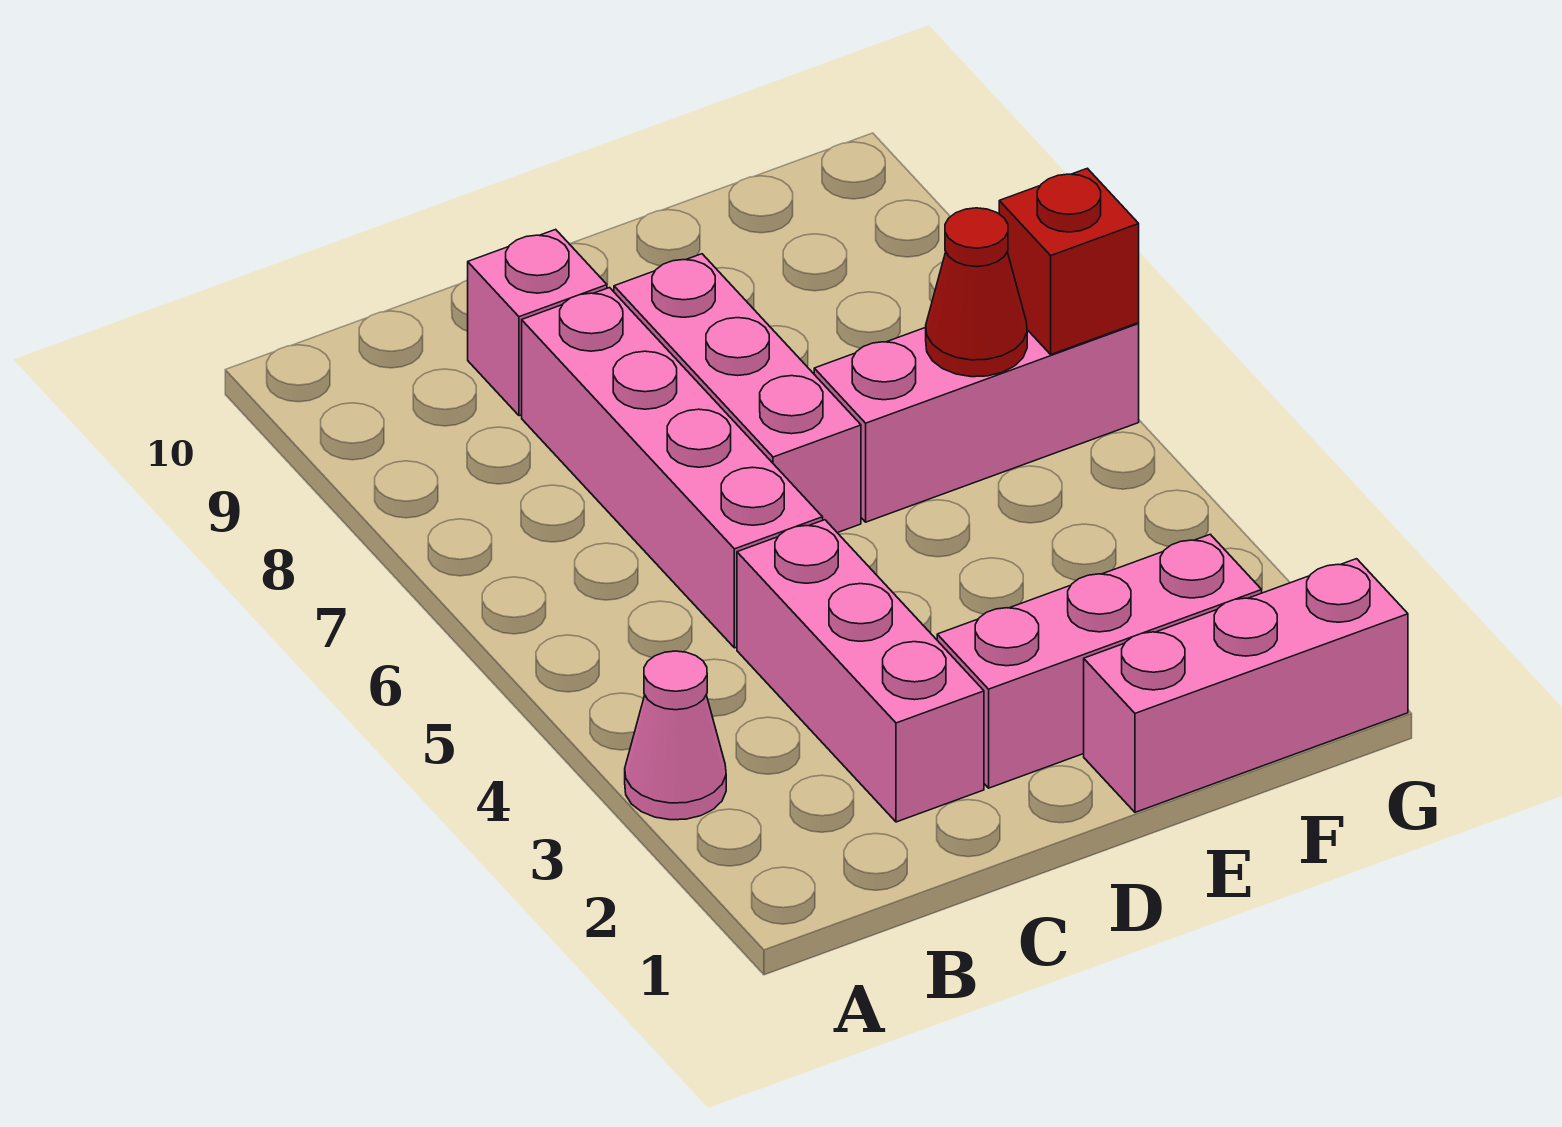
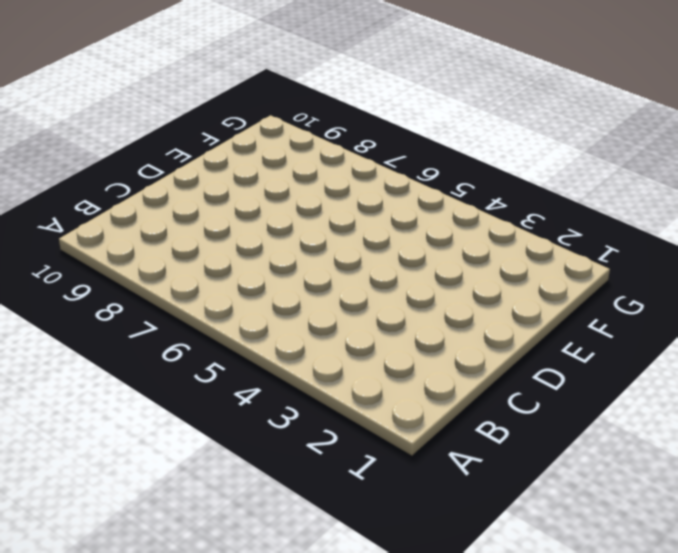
none -> pink 1x1 cone [625,651,726,820]
none -> pink 1x3 brick [737,520,984,822]

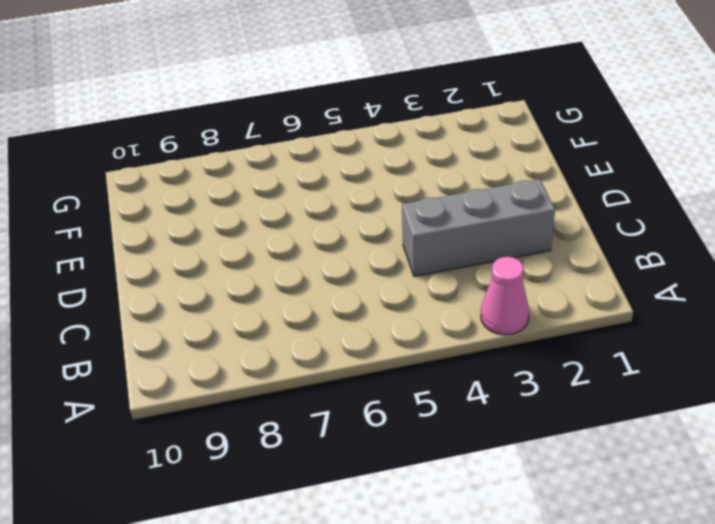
grey 1x3 brick [402,179,555,276] -> pink 1x3 brick [737,520,984,822]
none -> pink 1x4 brick [522,288,823,648]
none -> pink 1x1 brick [468,229,607,416]

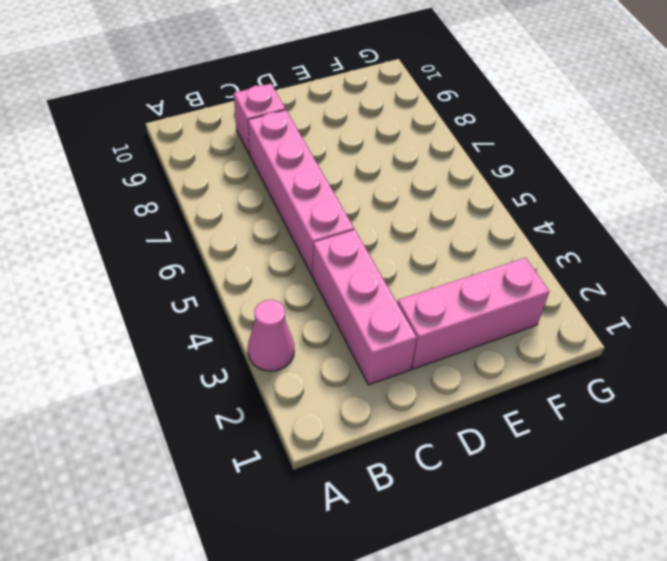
none -> pink 1x3 brick [614,254,861,533]
none -> pink 1x3 brick [1084,559,1408,812]

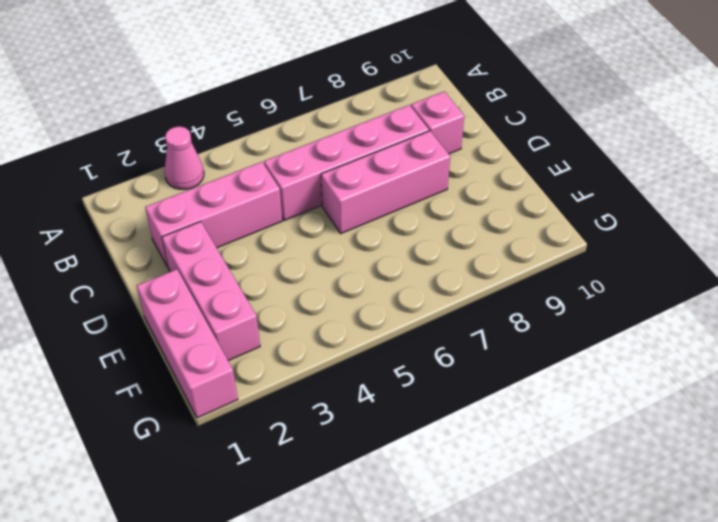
none -> pink 1x3 brick [814,323,1139,522]
none -> red 1x1 cone [926,208,1027,377]

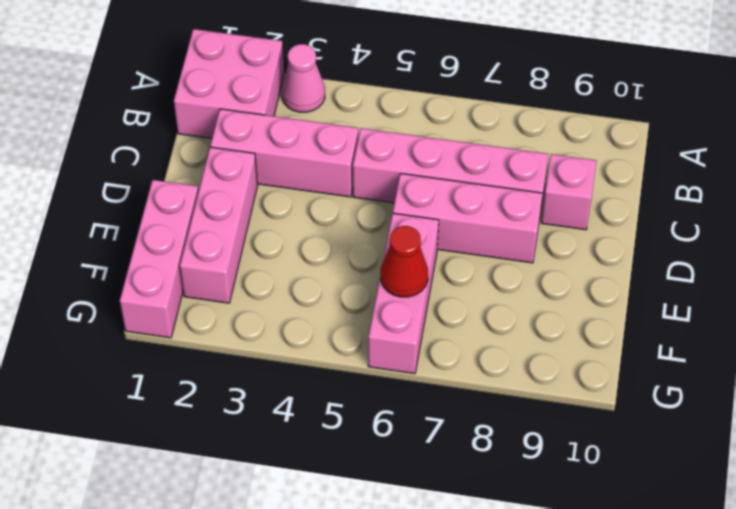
pink 2x2 brick [174,29,284,138] -> none
none -> red 1x1 brick [999,168,1139,354]

